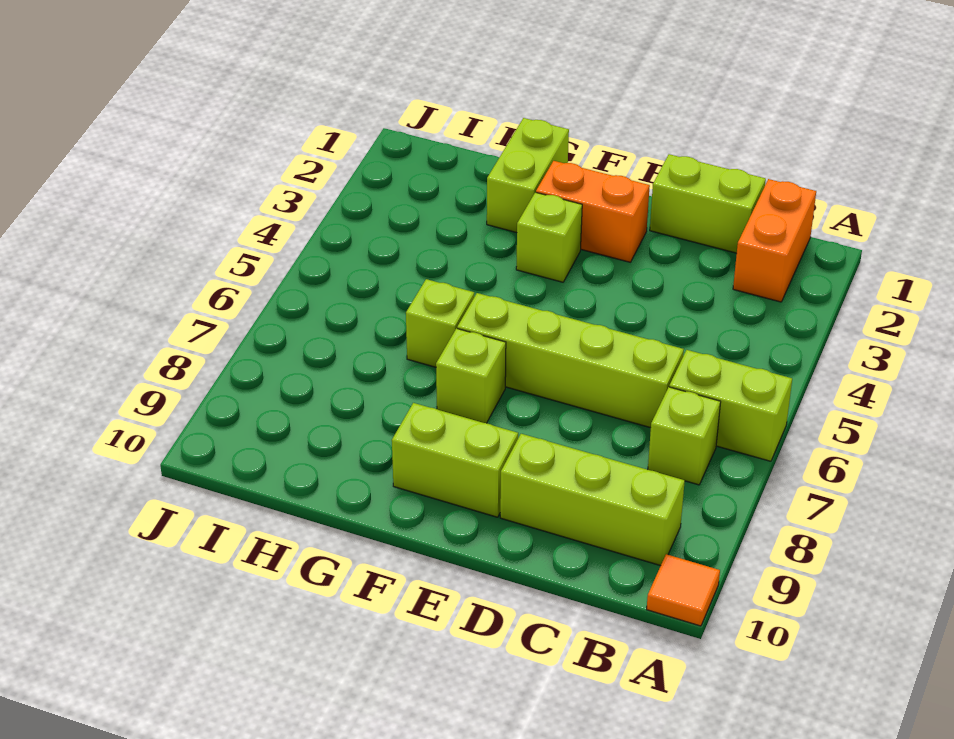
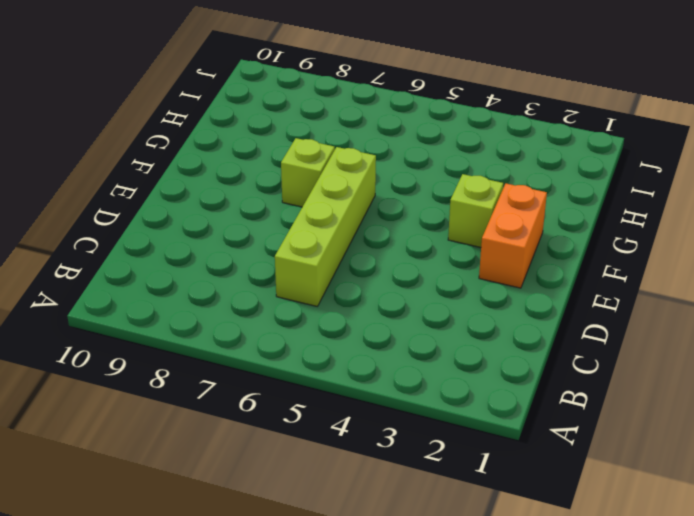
none -> lime 1x2 brick [669,350,792,461]
none -> orange 1x1 tile [647,554,720,626]
none -> orange 1x2 brick [733,179,816,302]

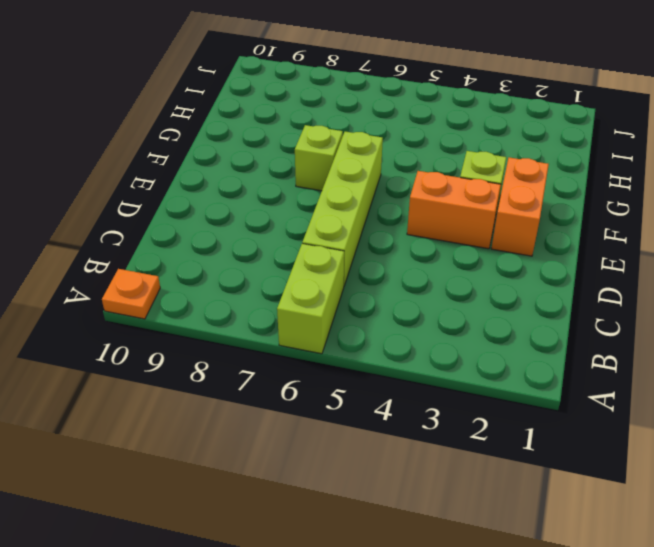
orange 1x1 plate [102,269,160,319] -> orange 1x1 tile [647,554,720,626]
orange 1x2 brick [407,171,501,249] -> orange 1x2 brick moved to [733,179,816,302]
none -> lime 1x1 brick [648,387,721,485]
none -> lime 1x3 brick [500,434,685,566]
none -> lime 1x2 brick [650,154,766,253]

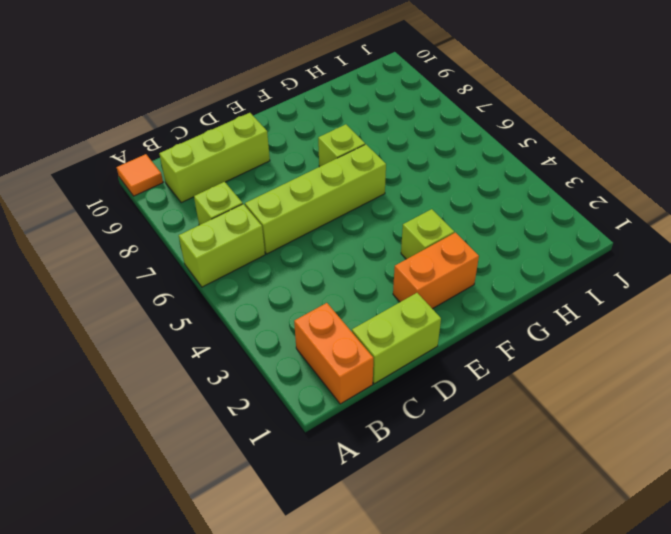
none -> lime 1x2 brick [392,403,518,517]
none -> lime 1x2 brick [487,118,569,233]
none -> lime 1x1 brick [406,279,474,367]

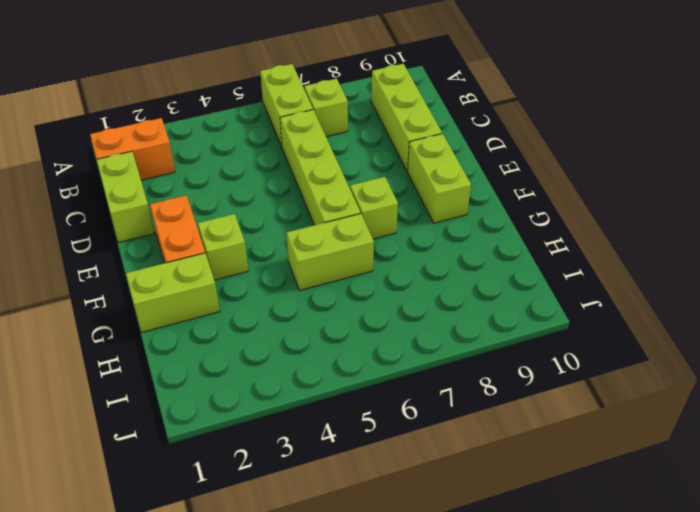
lime 1x2 brick [286,214,374,290] -> lime 1x1 brick [406,279,474,367]
none -> orange 1x1 tile [647,554,720,626]

